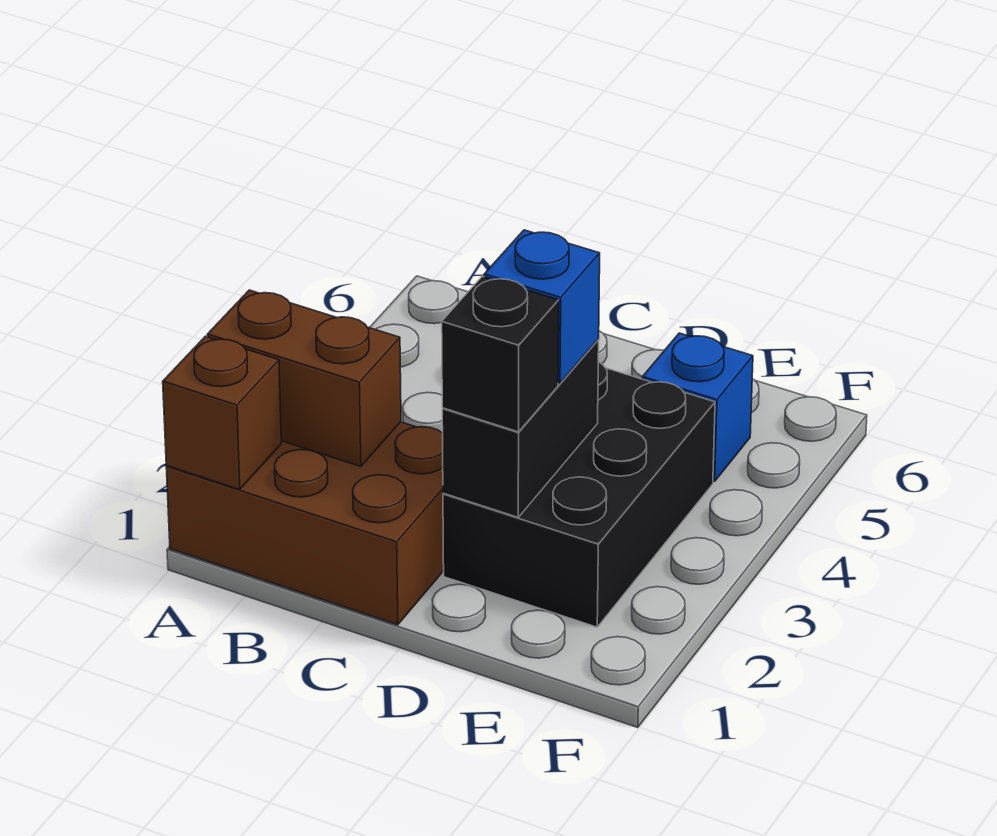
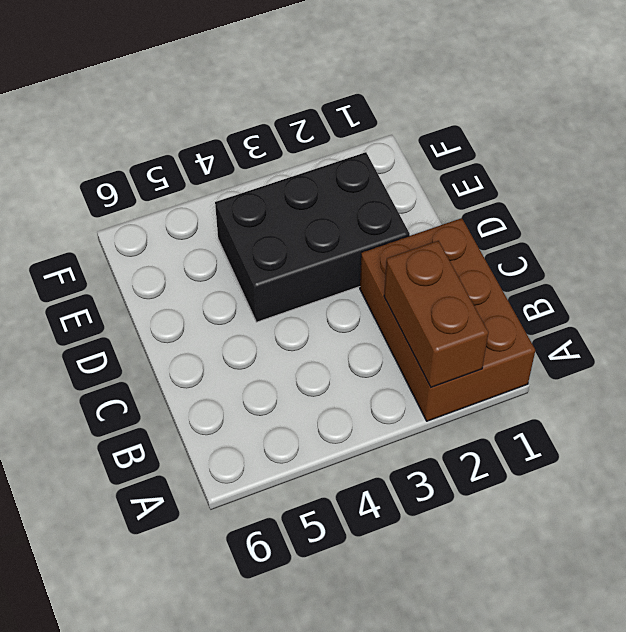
none -> blue 1x1 brick [642,333,753,482]
none -> brown 1x1 brick [163,336,281,489]

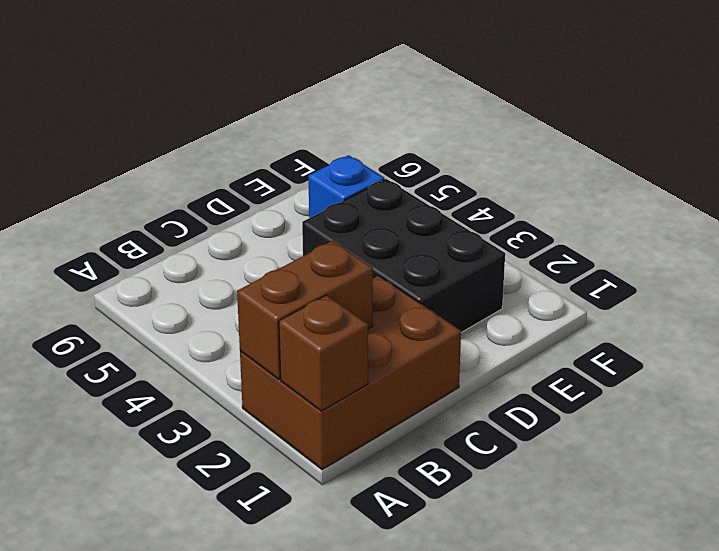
none -> black 1x2 brick [442,340,599,517]
none -> black 1x1 brick [442,276,559,432]

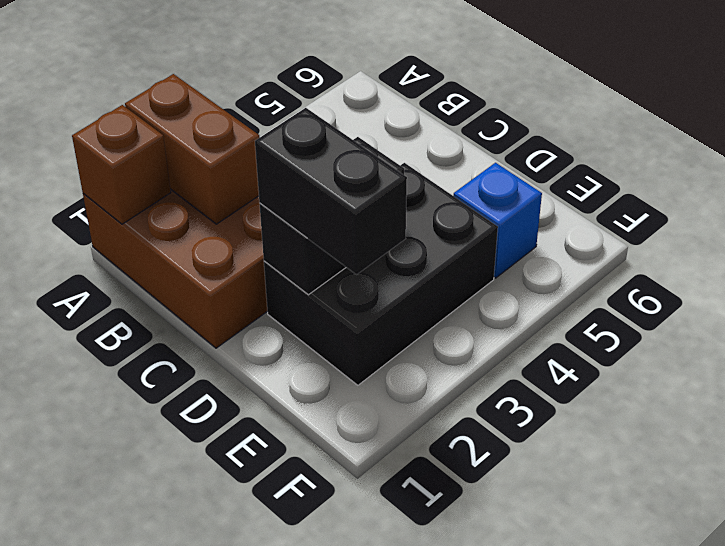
black 1x2 brick [255,108,407,275] -> black 1x1 brick [442,276,559,432]
none -> blue 1x1 brick [484,230,600,384]

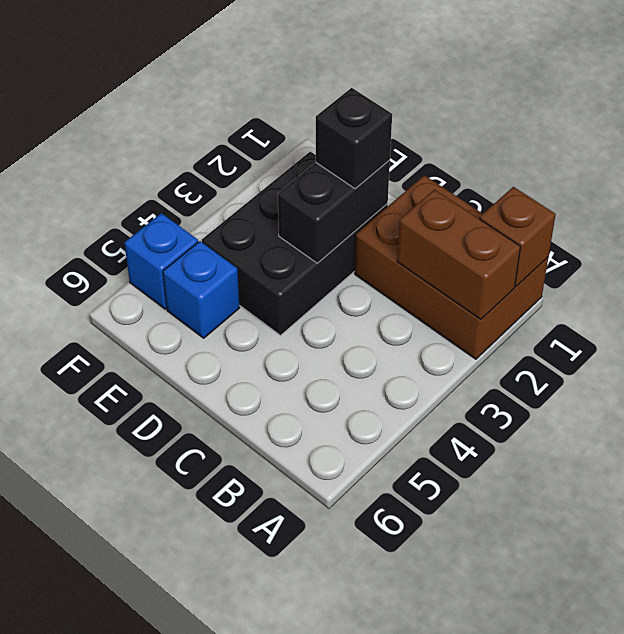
blue 1x1 brick [124,213,198,309] -> blue 1x1 brick moved to [484,230,600,384]

